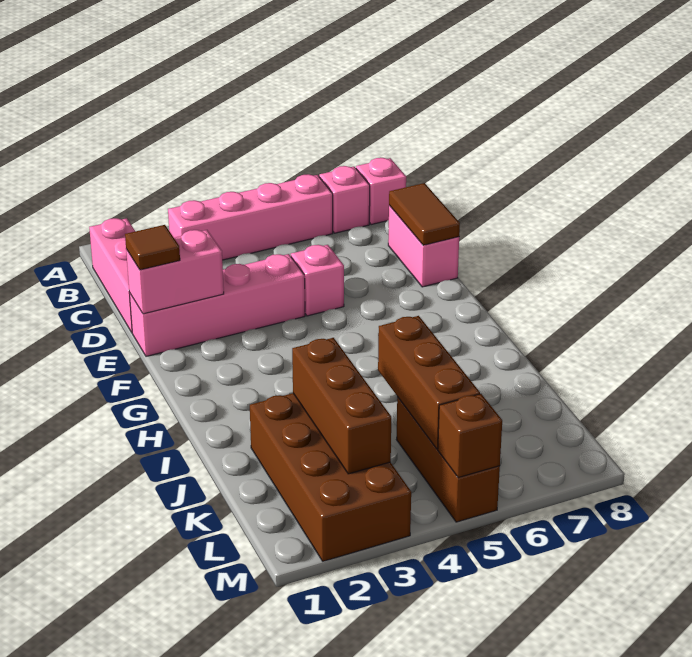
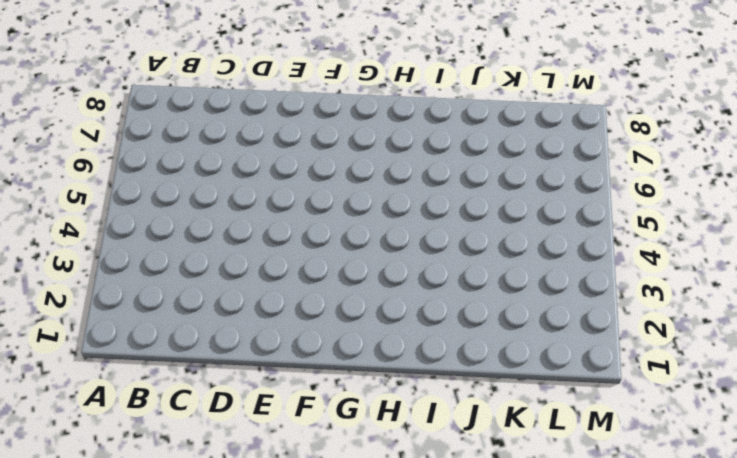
none -> pink 1x3 brick [89,218,135,332]
none -> pink 1x4 brick [168,174,333,260]
none -> pink 1x1 brick [319,166,370,233]

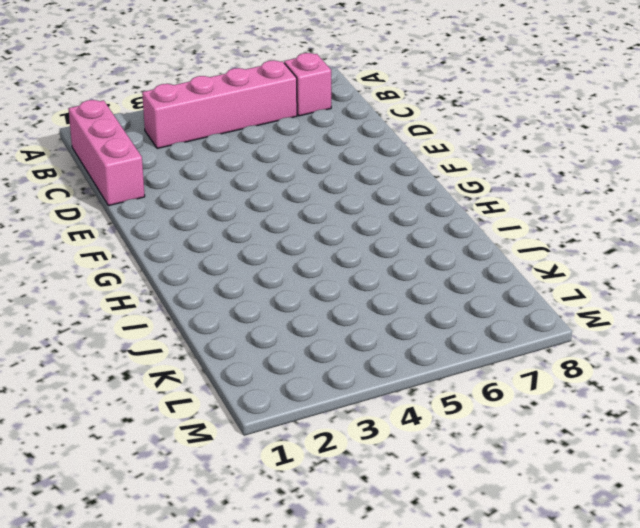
none -> pink 1x1 brick [356,158,406,225]
none -> pink 1x2 brick [388,206,459,287]
none -> pink 1x4 brick [129,254,305,356]

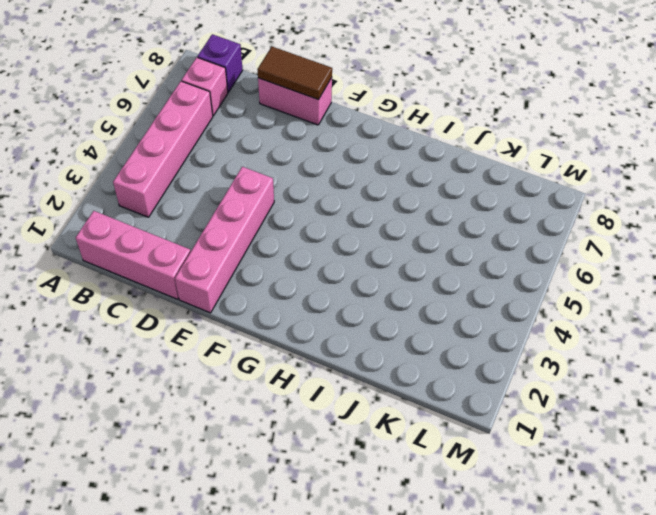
purple 1x1 brick [197,34,243,92] -> pink 1x1 brick [356,158,406,225]
none -> pink 1x1 brick [291,245,344,316]
none -> brown 2x4 brick [250,393,411,561]
none -> brown 1x3 brick [397,396,500,522]

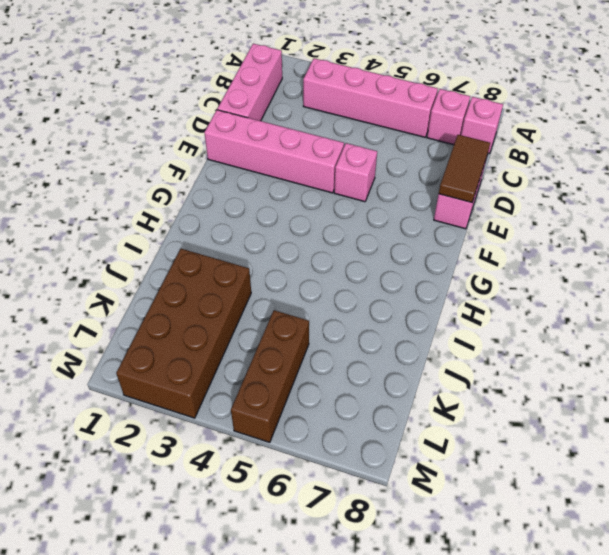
none -> pink 1x2 brick [126,230,224,314]
none -> brown 1x3 brick [292,338,391,474]
none -> brown 1x3 brick [378,316,480,449]

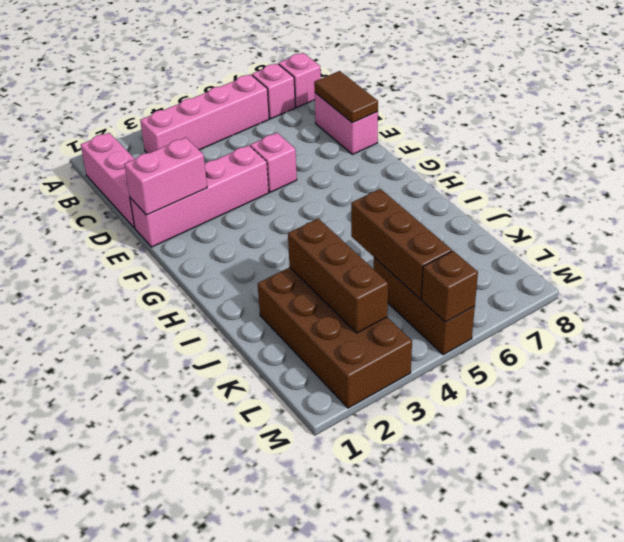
none -> brown 1x1 tile [125,225,180,270]

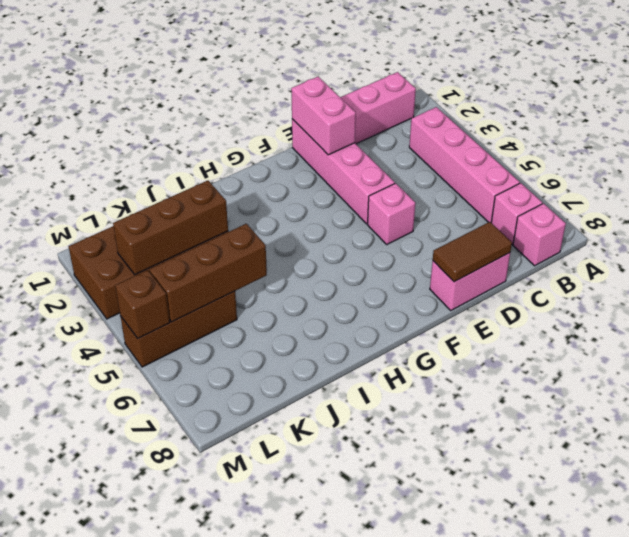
none -> brown 1x1 tile [125,225,180,270]

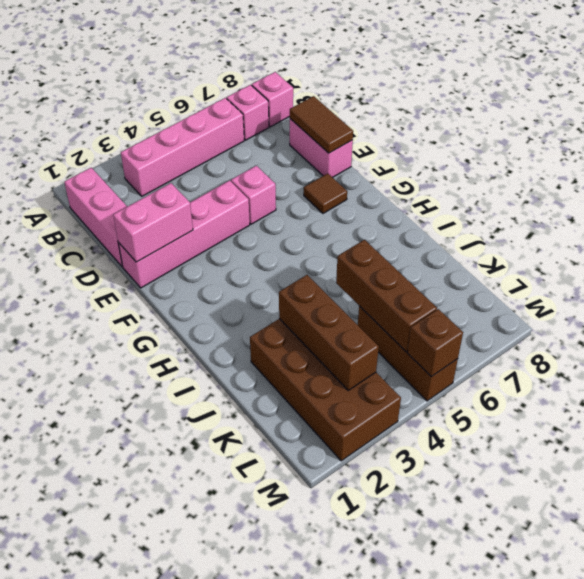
brown 1x1 tile [304,173,347,213] -> brown 1x1 tile moved to [125,225,180,270]

